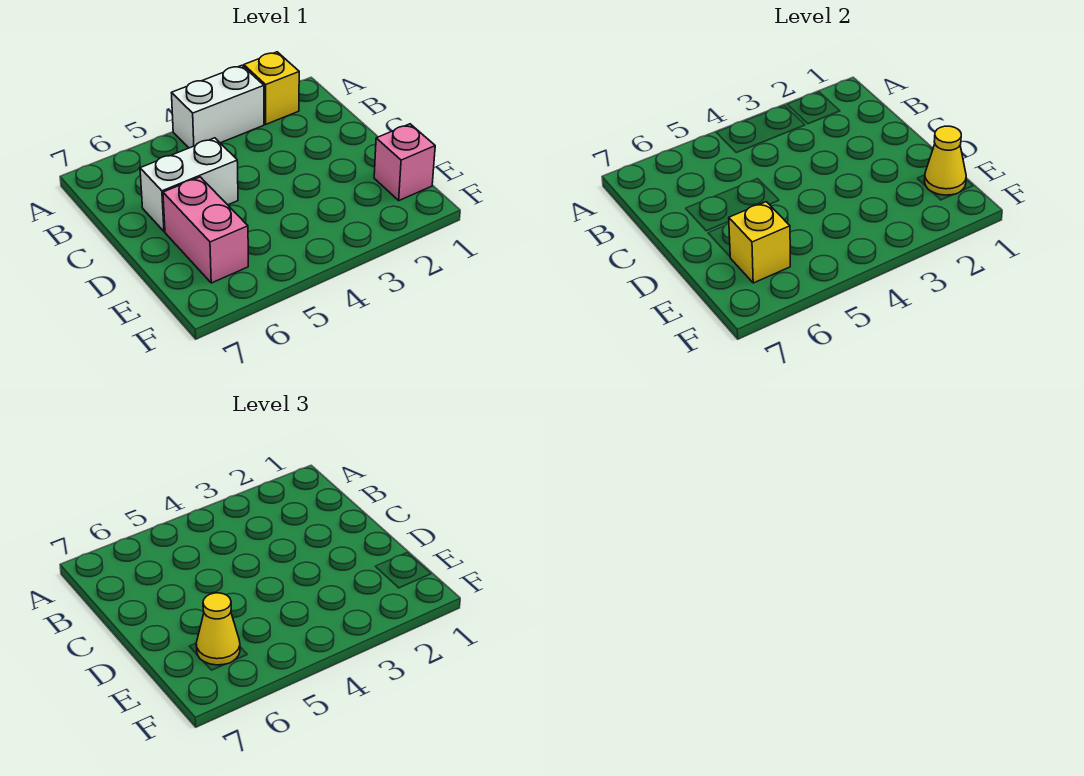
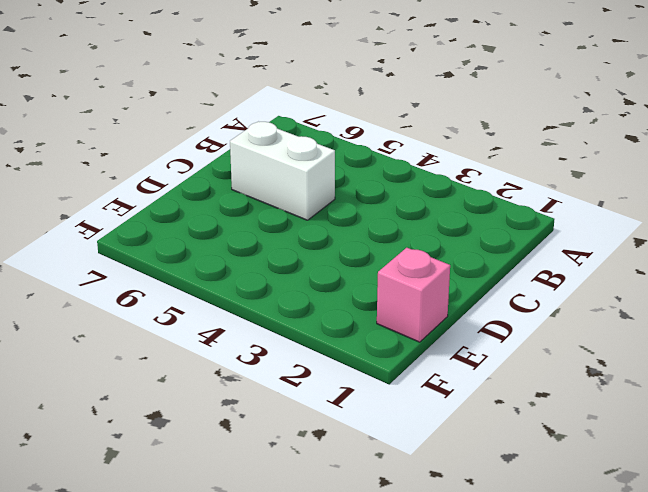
none -> yellow 1x1 brick [244,52,299,124]
none -> white 1x2 brick [172,65,264,148]

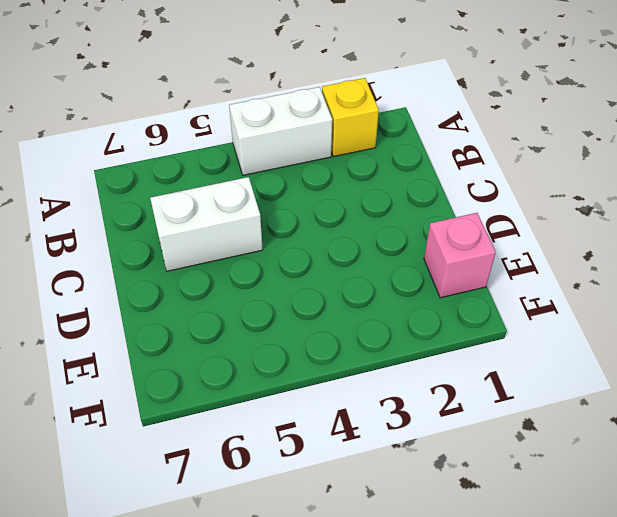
none -> pink 1x2 brick [163,177,248,283]
none -> yellow 1x1 cone [924,126,966,195]

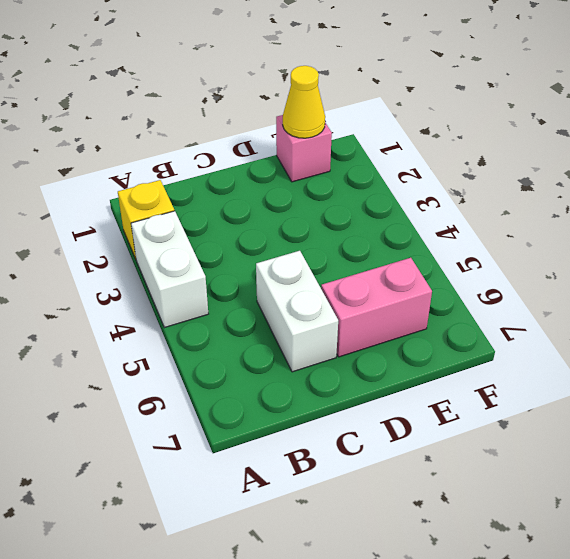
none -> yellow 1x1 brick [729,202,790,283]
none -> yellow 1x1 cone [196,593,240,665]

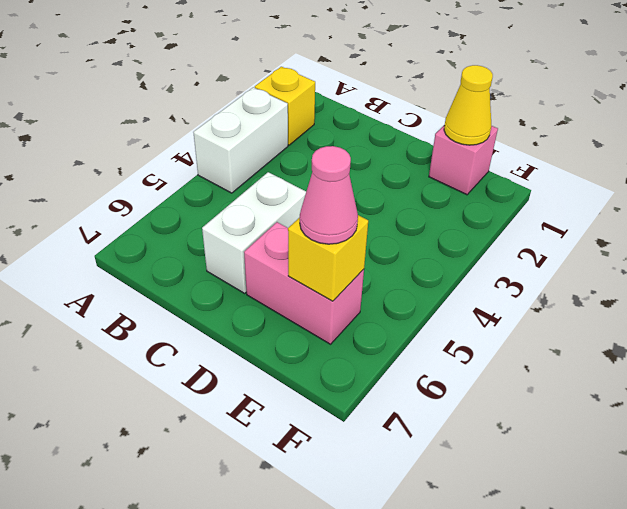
pink 1x1 cone [300,146,358,244] -> yellow 1x1 cone [196,593,240,665]

